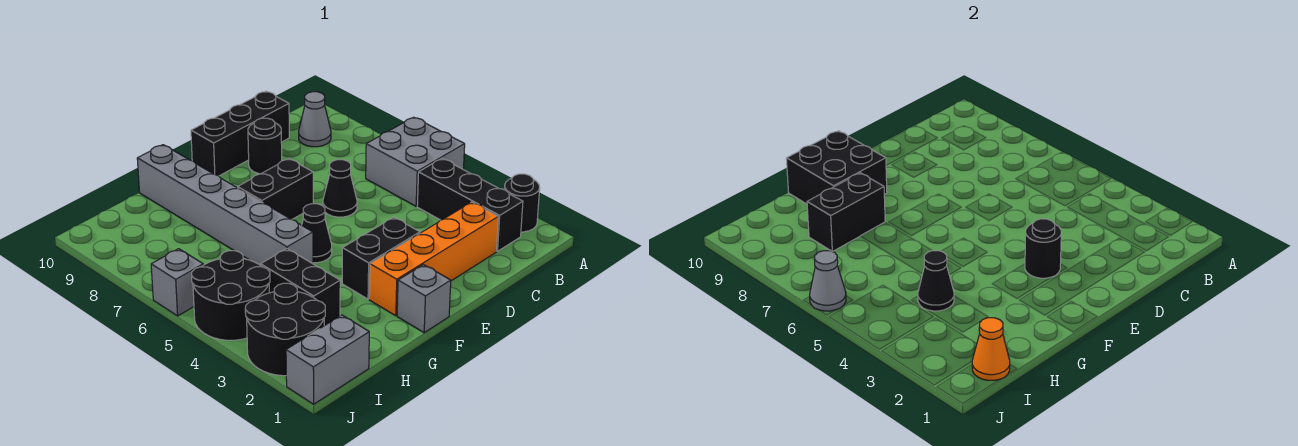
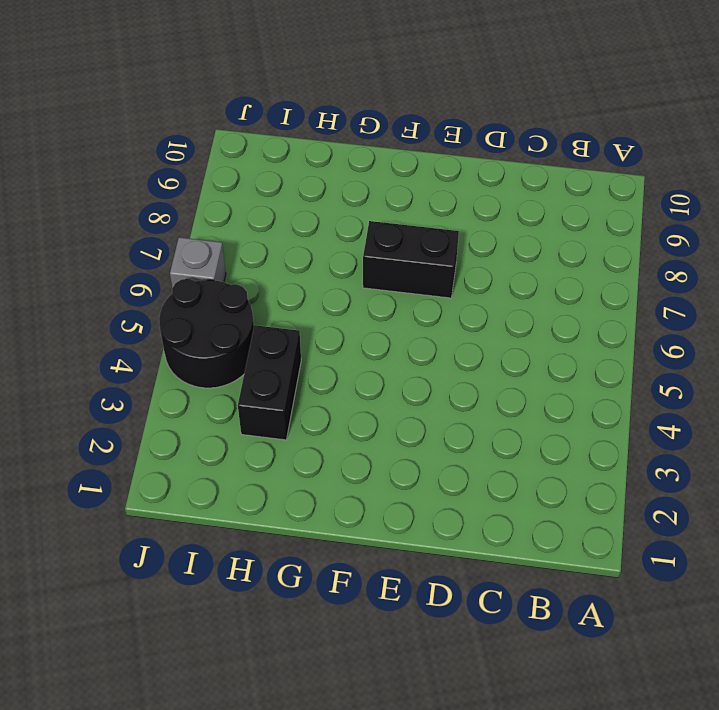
none -> black 1x1 round brick [504,174,540,232]
none -> grey 2x2 brick [366,117,465,206]
none -> black 1x3 brick [417,159,523,251]

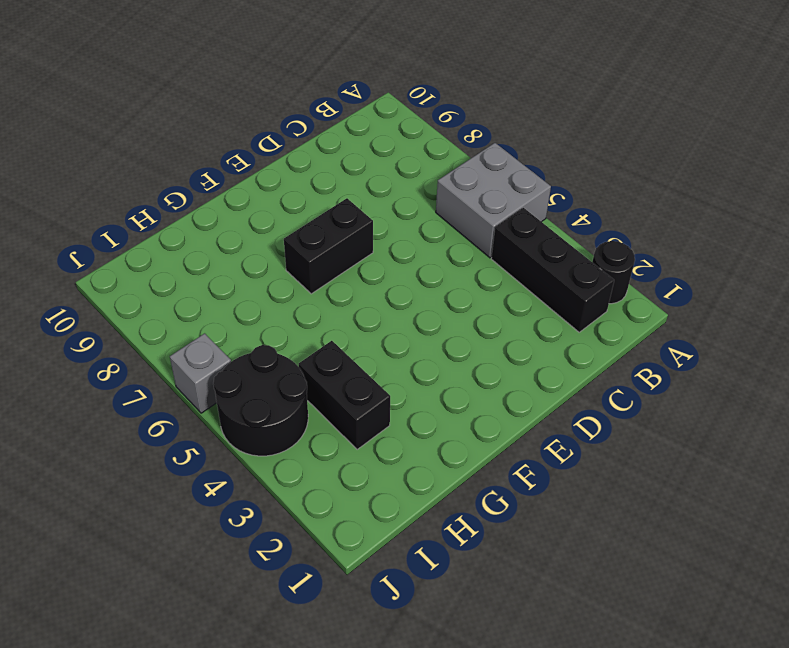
none -> grey 1x1 cone [299,92,331,147]
none -> orange 1x4 brick [369,202,498,316]
none -> black 1x3 brick [191,91,289,176]

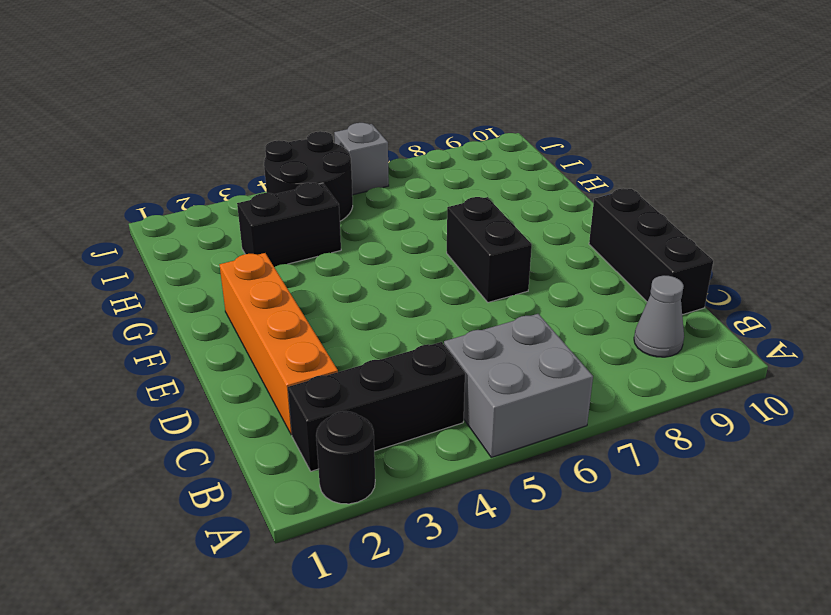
none -> black 1x1 cone [323,160,357,217]
none -> black 1x1 round brick [248,118,282,174]
none -> black 1x2 brick [342,217,420,299]

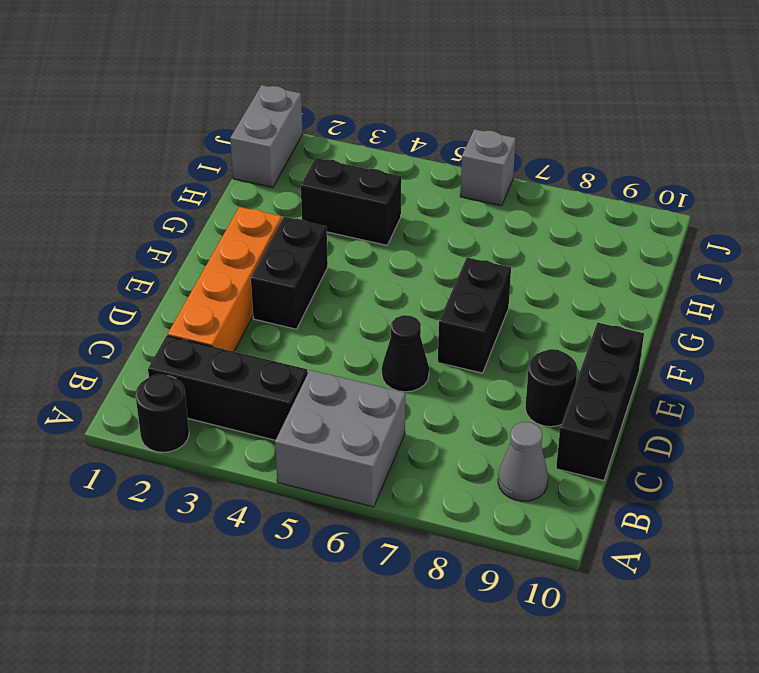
none -> grey 1x1 brick [397,265,451,333]
none -> black 1x1 cone [302,204,332,263]
none -> grey 1x6 brick [137,145,313,265]

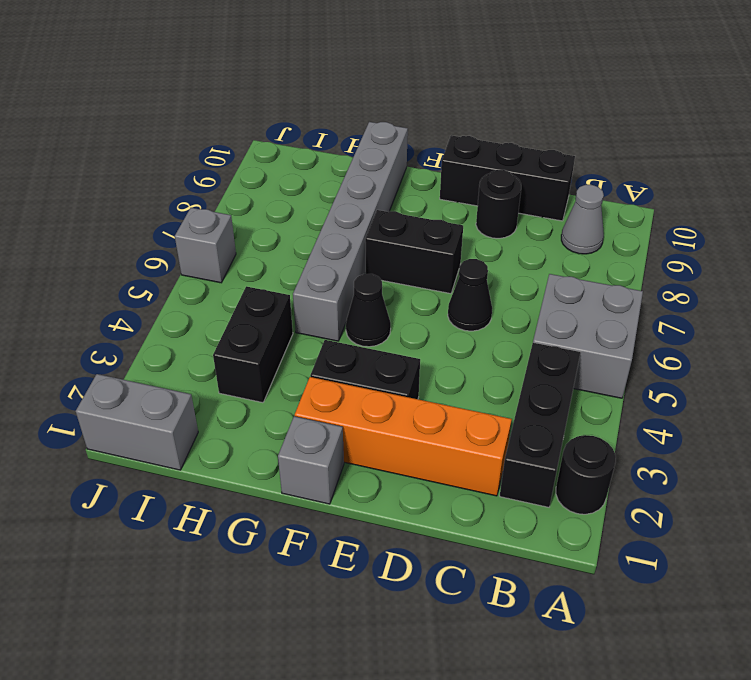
none -> black 2x2 round brick [245,283,325,376]
none -> black 2x2 round brick [192,251,270,340]
none -> black 1x1 round brick [1025,219,1061,278]

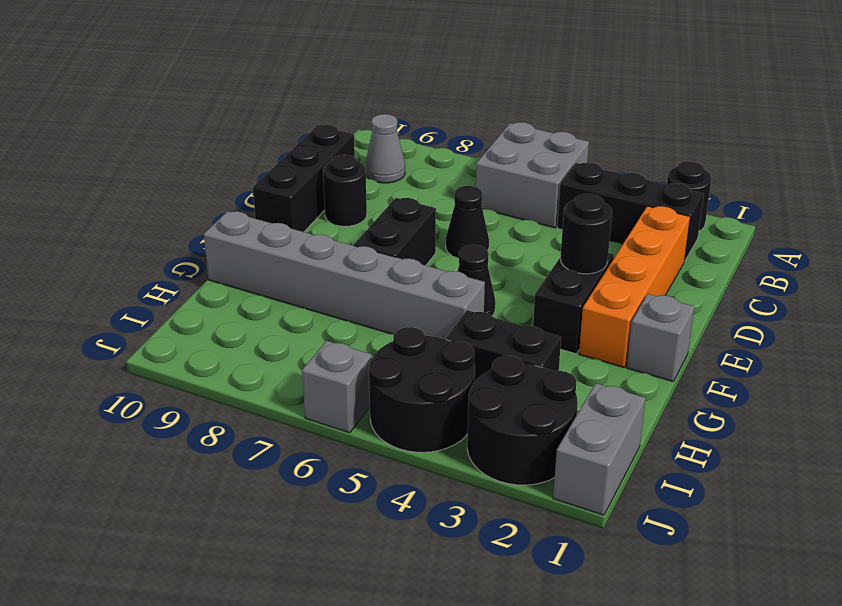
none -> black 2x2 brick [786,131,887,204]
none -> black 1x2 brick [807,173,885,252]
none -> black 1x1 cone [918,251,954,311]

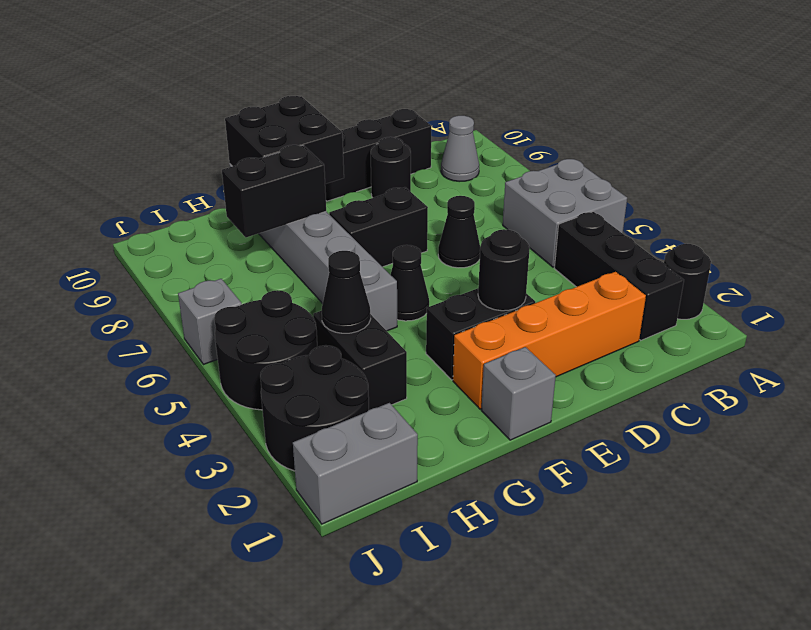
none -> orange 1x1 cone [972,318,1010,380]
none -> grey 1x1 cone [810,251,846,311]

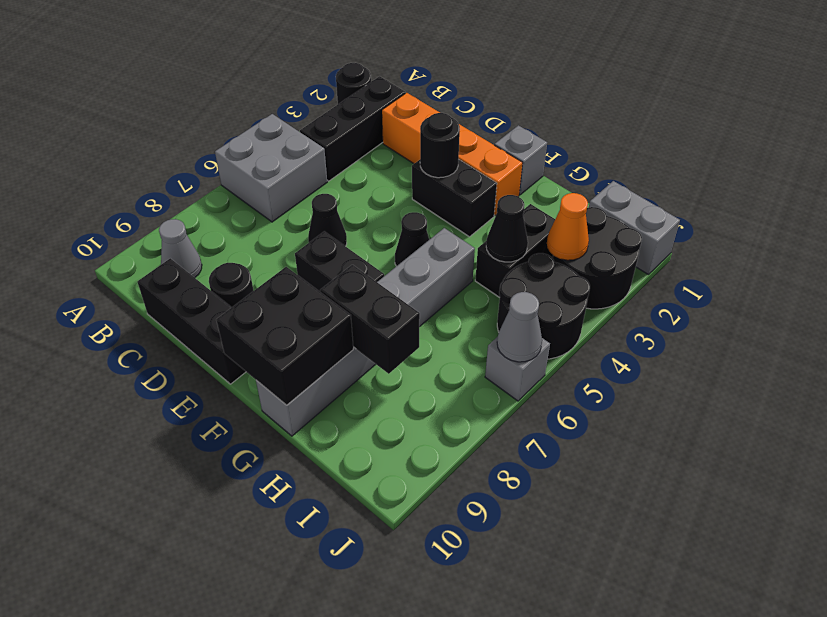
orange 1x1 cone [547,193,589,260] -> orange 1x1 cone moved to [972,318,1010,380]

